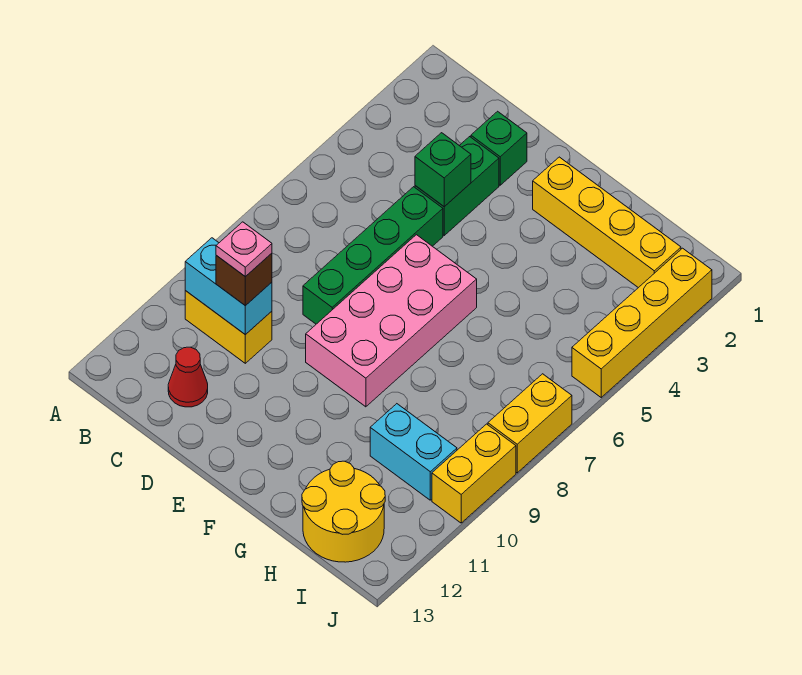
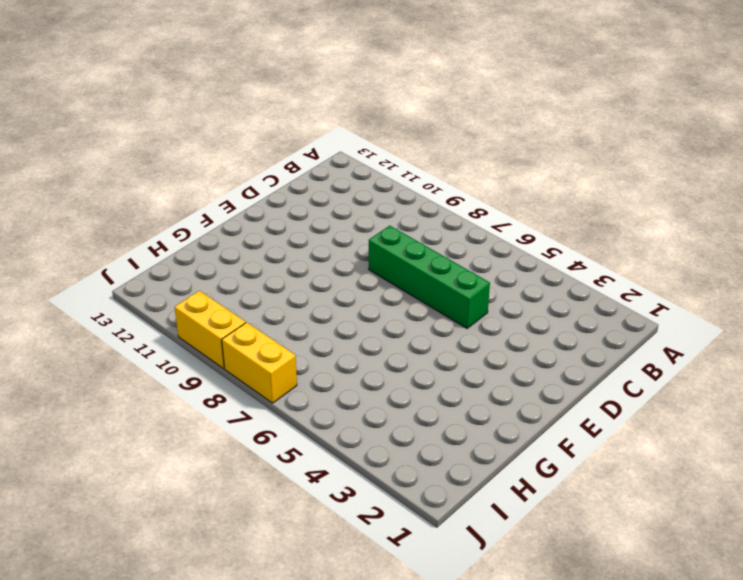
none -> yellow 1x2 brick [185,291,272,363]
none -> red 1x1 cone [168,347,208,407]
none -> green 1x1 brick [471,111,527,185]

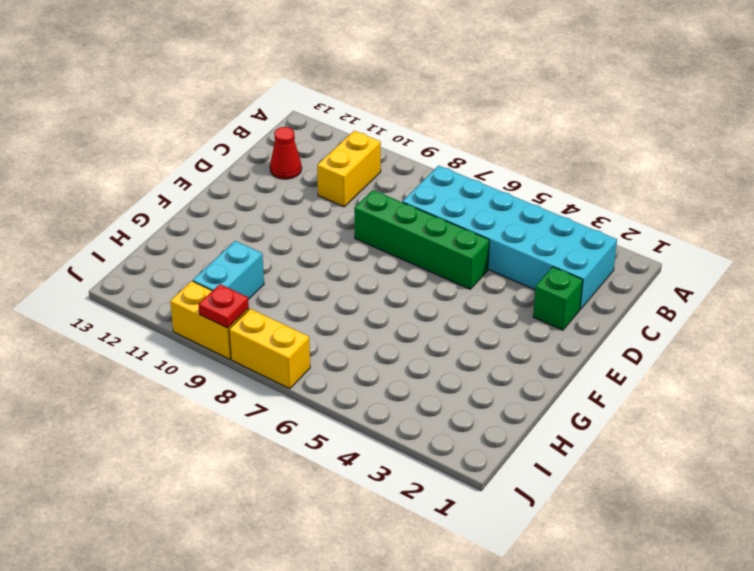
cyan 2x6 brick [403,166,617,309] -> none
red 1x1 plate [198,284,249,328] -> none
none -> green 1x2 brick [415,137,499,235]
none -> pink 2x4 brick [306,235,477,407]
none -> yellow 1x4 brick [533,157,681,288]

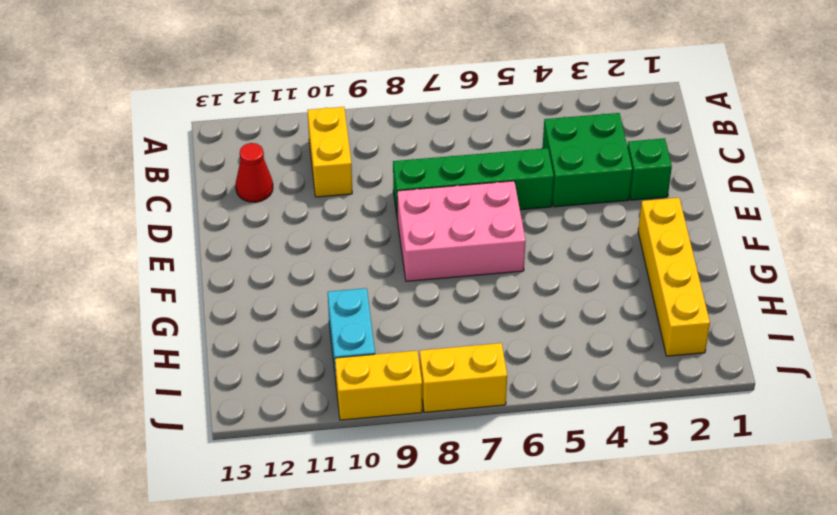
green 2x2 brick [542,113,633,207] -> green 1x2 brick [415,137,499,235]
pink 2x3 brick [397,181,526,281] -> pink 2x4 brick [306,235,477,407]
none -> yellow 2x2 round brick [302,461,385,562]
none -> yellow 1x4 brick [572,248,712,397]
none -> cyan 1x2 brick [185,238,272,335]

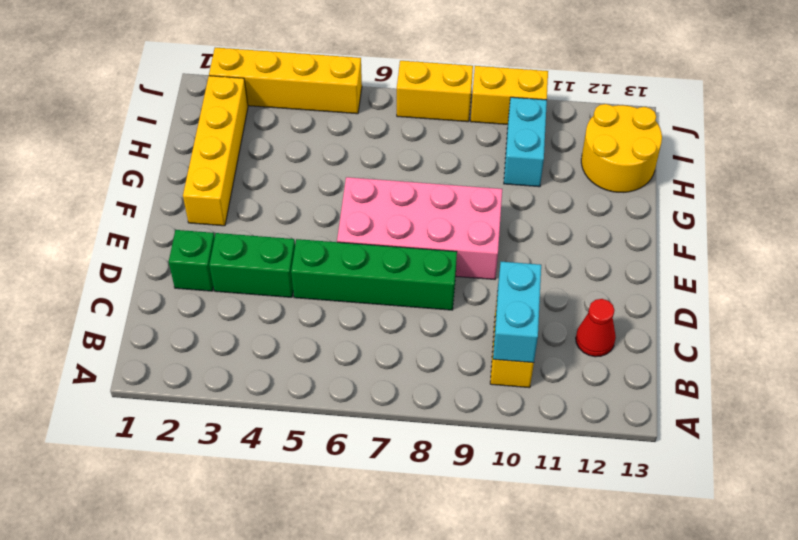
none -> green 1x1 brick [415,133,471,207]
none -> brown 1x1 brick [216,253,272,306]
none -> pink 1x1 plate [216,222,272,277]

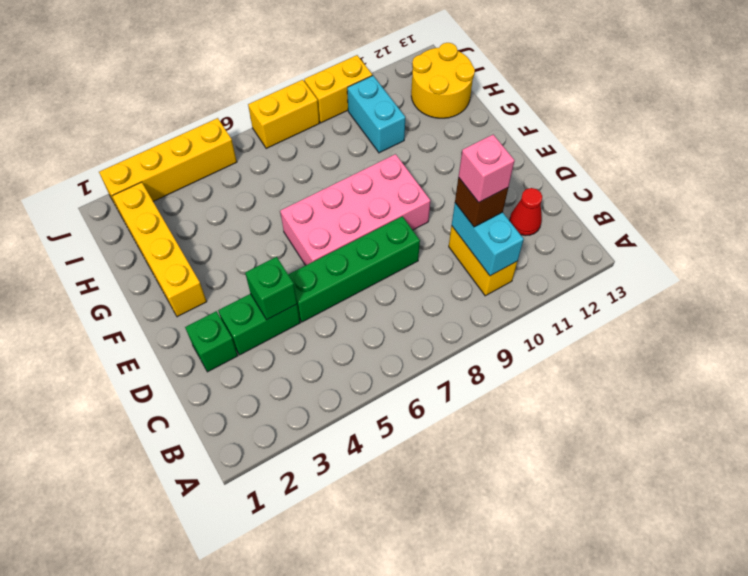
pink 1x1 brick [458,135,515,203] -> pink 1x1 plate [216,222,272,277]

